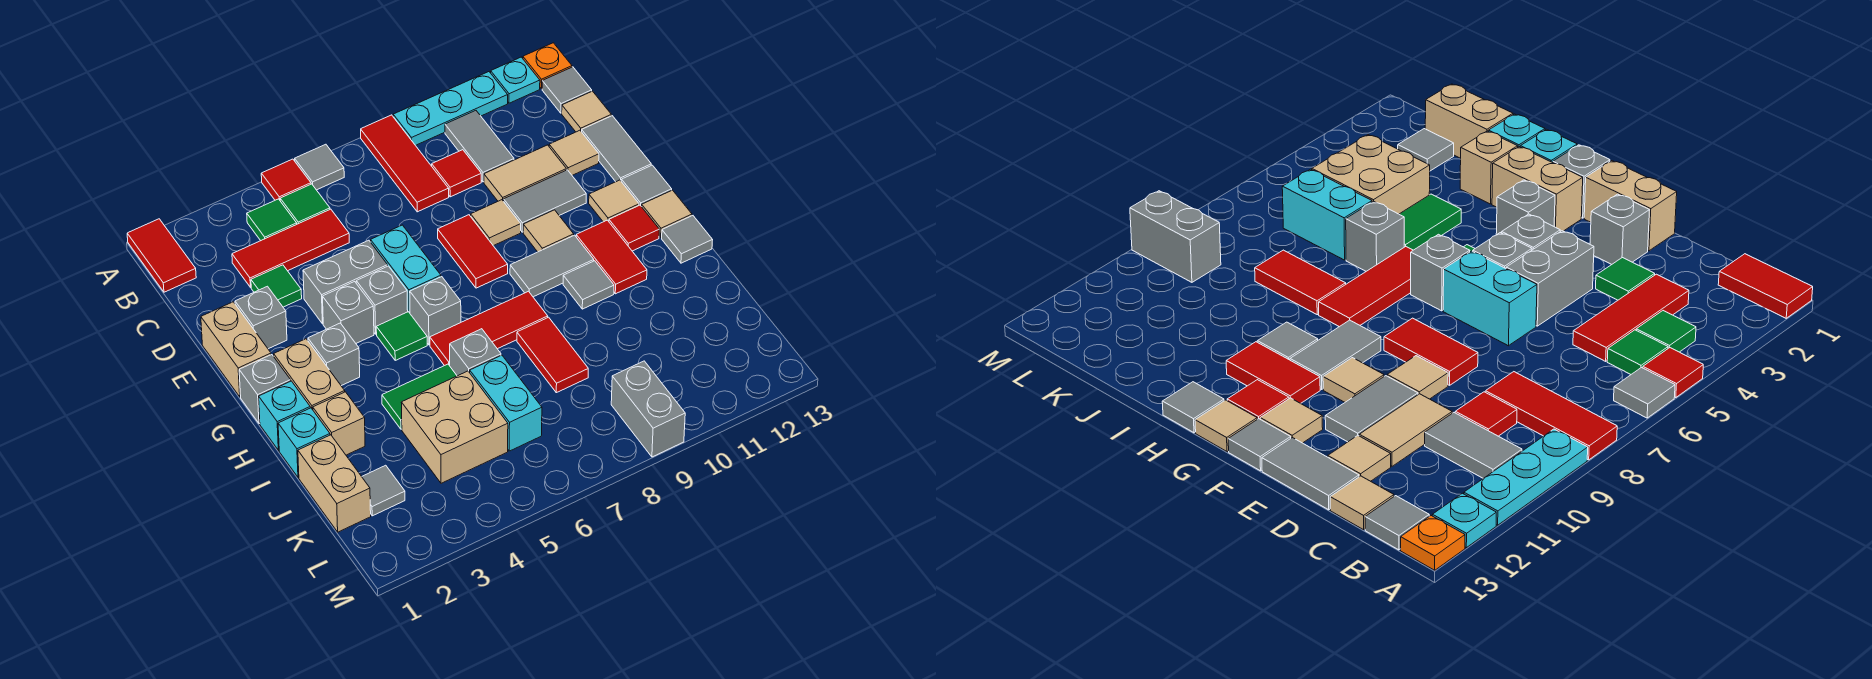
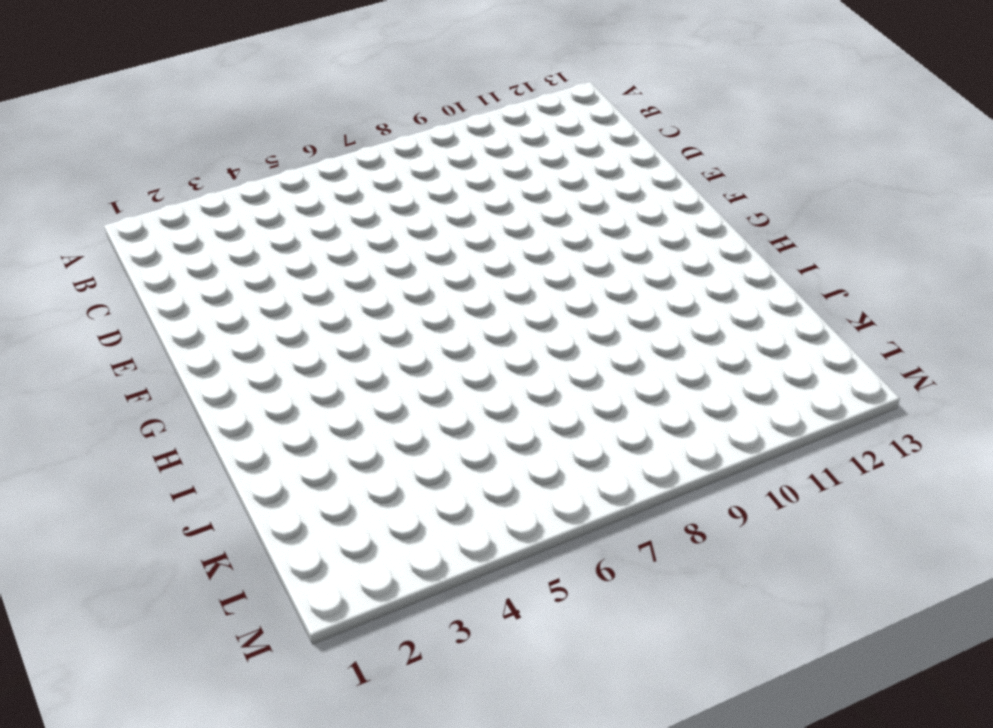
none -> red 1x2 tile [127,219,196,292]
none -> red 1x1 tile [261,159,311,200]
none -> grey 1x1 tile [295,144,344,190]
none -> red 1x3 tile [361,115,449,212]

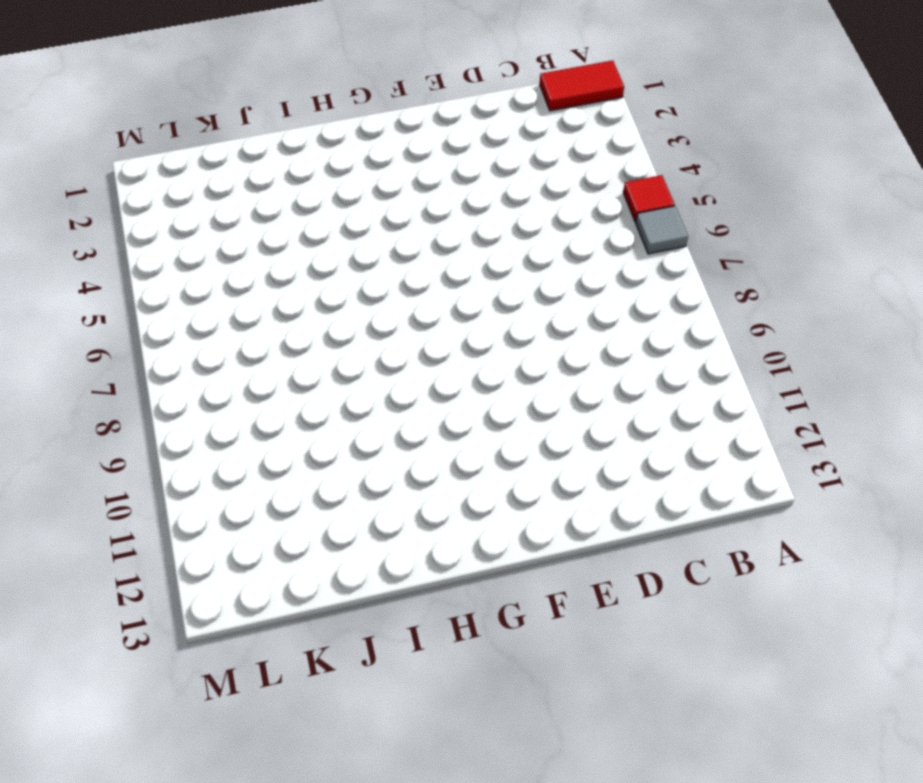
none -> red 1x3 tile [361,115,449,212]
none -> cyan 1x3 plate [393,72,508,145]
none -> cyan 1x1 plate [491,57,540,103]
none -> orange 1x1 plate [523,43,572,89]

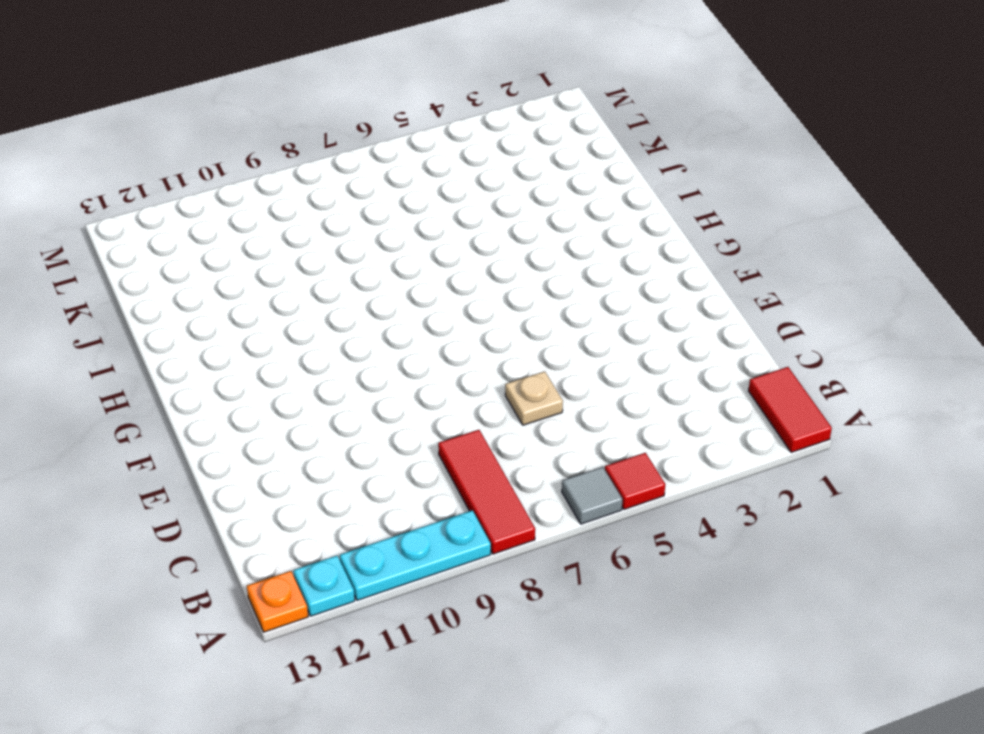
tan 1x1 plate [505,371,563,425] -> none
none -> green 1x1 tile [247,199,297,241]
none -> green 1x1 tile [280,184,330,224]
none -> grey 1x2 tile [445,111,514,182]
none -> grey 1x1 tile [542,67,592,113]

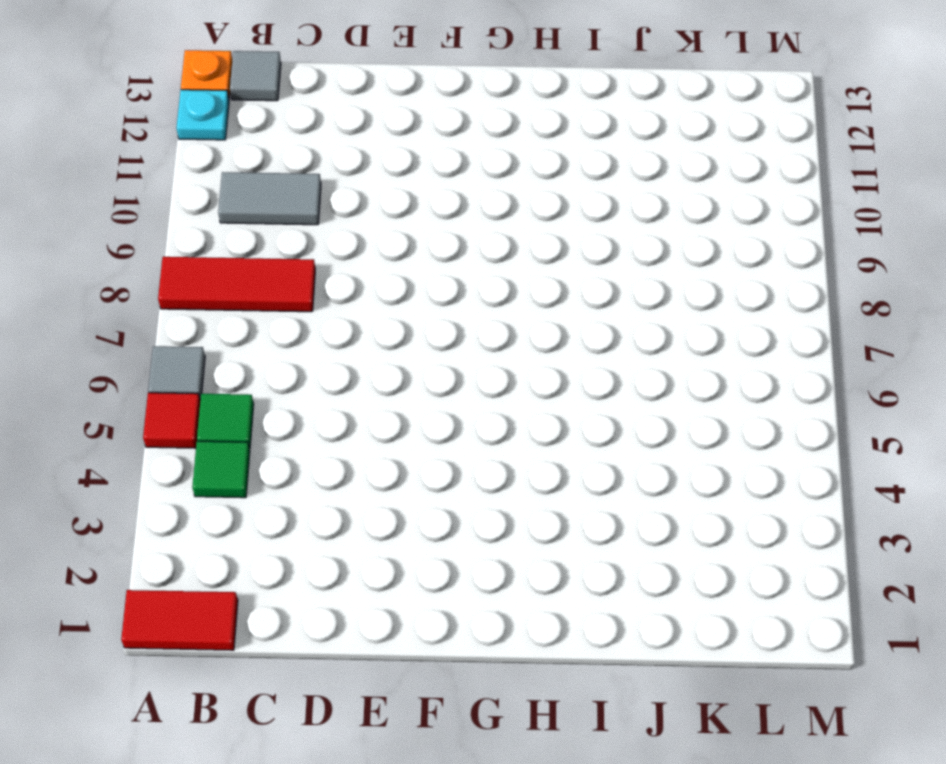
none -> cyan 1x3 plate [393,72,508,145]
none -> red 1x3 tile [232,209,349,287]
none -> red 1x1 tile [432,150,481,197]
none -> tan 1x1 tile [562,91,611,132]

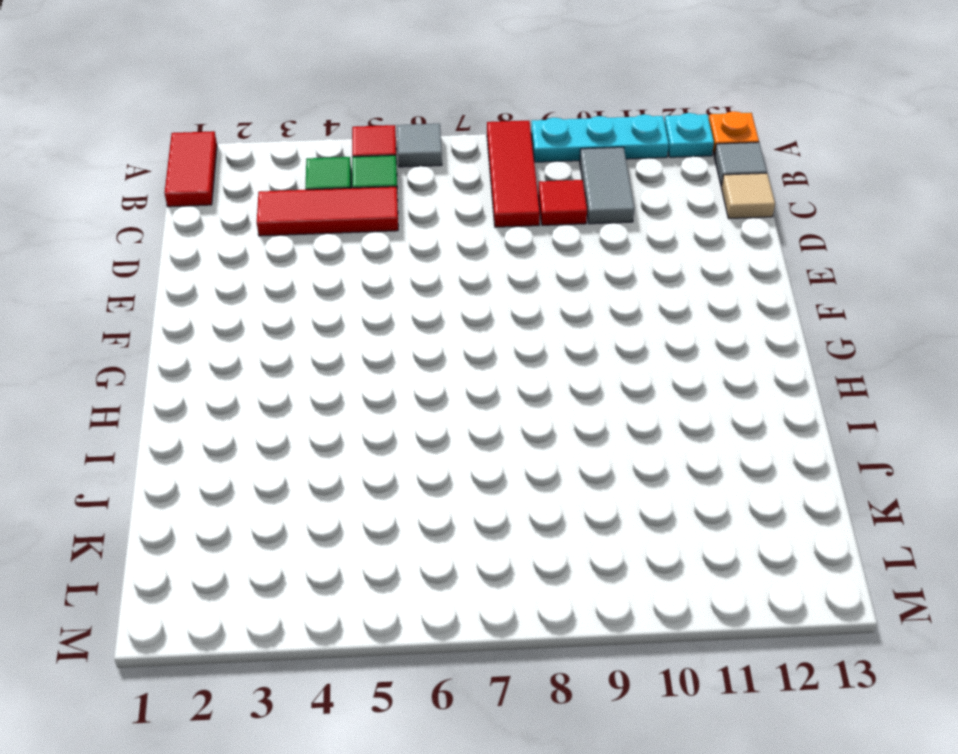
none -> green 1x1 tile [251,265,302,307]
none -> tan 1x2 tile [484,145,566,201]
none -> tan 1x1 tile [549,130,599,175]
none -> grey 1x2 tile [582,116,651,182]

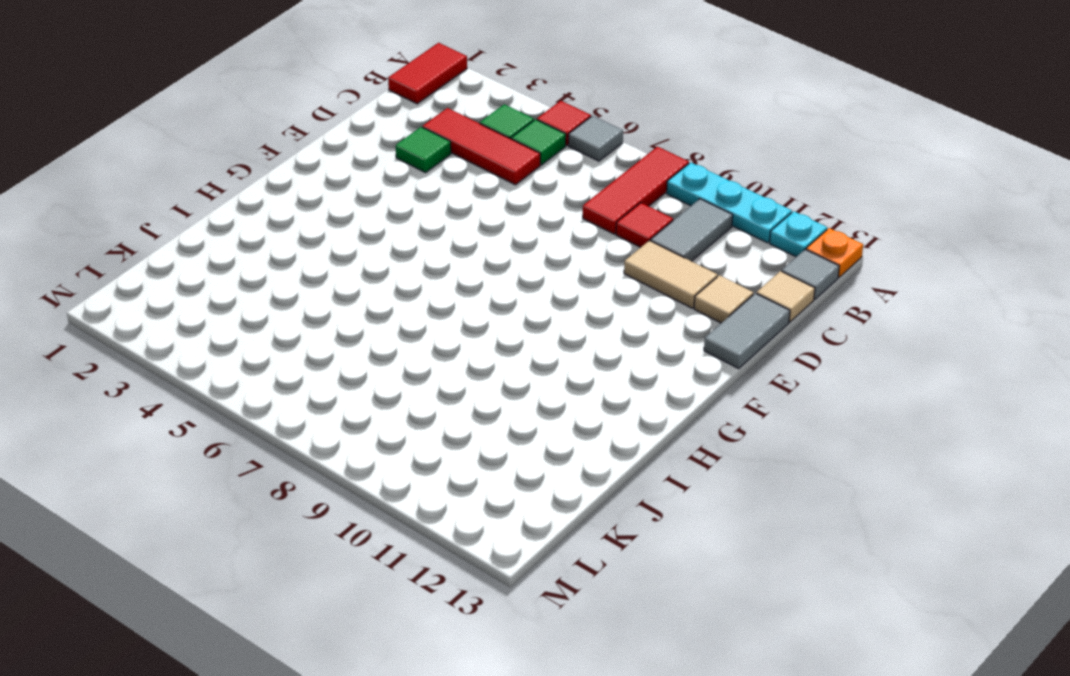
none -> tan 1x2 brick [201,302,271,397]
none -> grey 1x1 brick [235,286,287,349]
none -> grey 1x2 brick [303,240,388,324]
none -> cyan 1x2 brick [371,225,441,313]

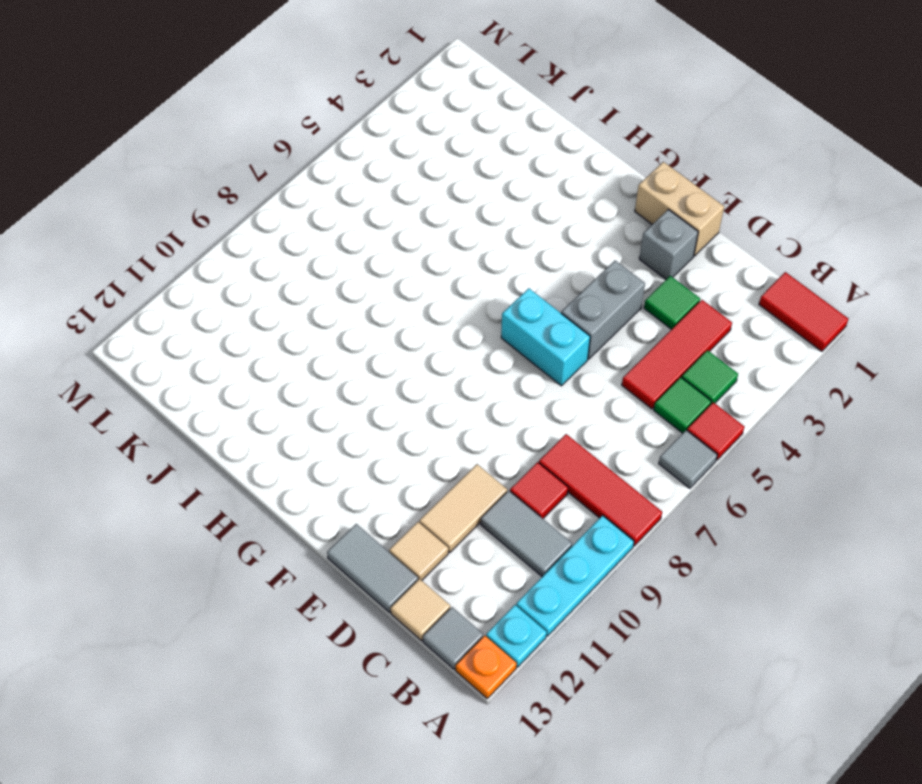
none -> red 1x2 tile [438,215,508,288]
none -> tan 1x1 tile [471,200,521,246]
none -> grey 1x2 tile [504,170,586,232]
none -> grey 1x1 brick [323,281,374,343]

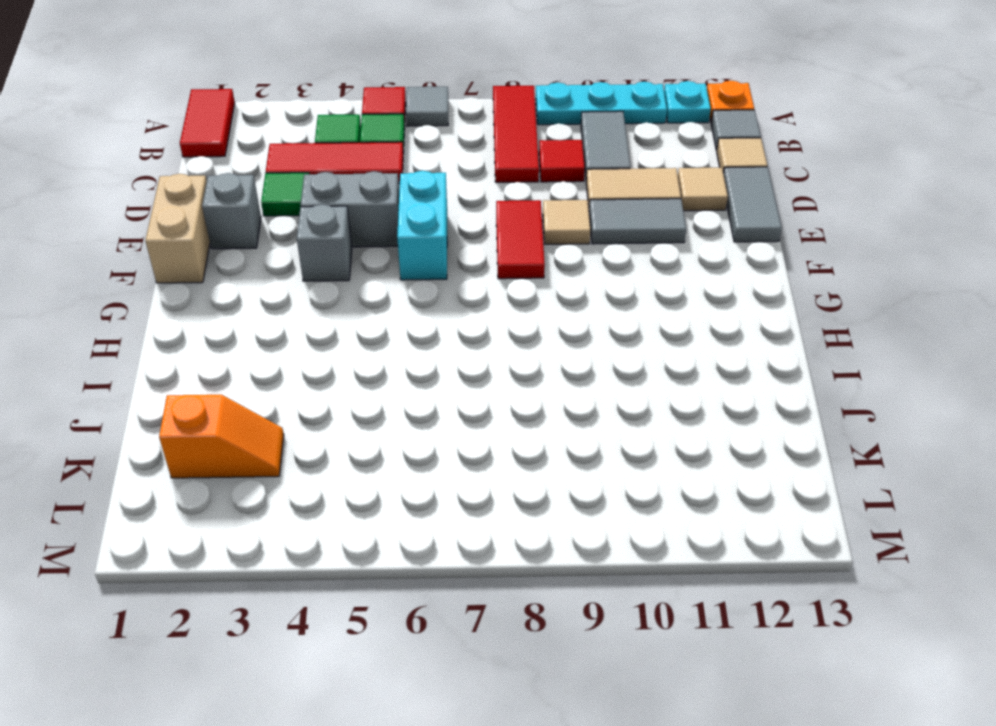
orange 1x2 slope [159,395,284,478] -> grey 1x1 tile [362,465,405,516]
none -> grey 1x1 brick [356,266,408,334]
none -> tan 1x1 tile [523,210,574,252]
none -> tan 1x1 tile [589,180,639,222]
none -> grey 1x1 tile [621,165,672,207]

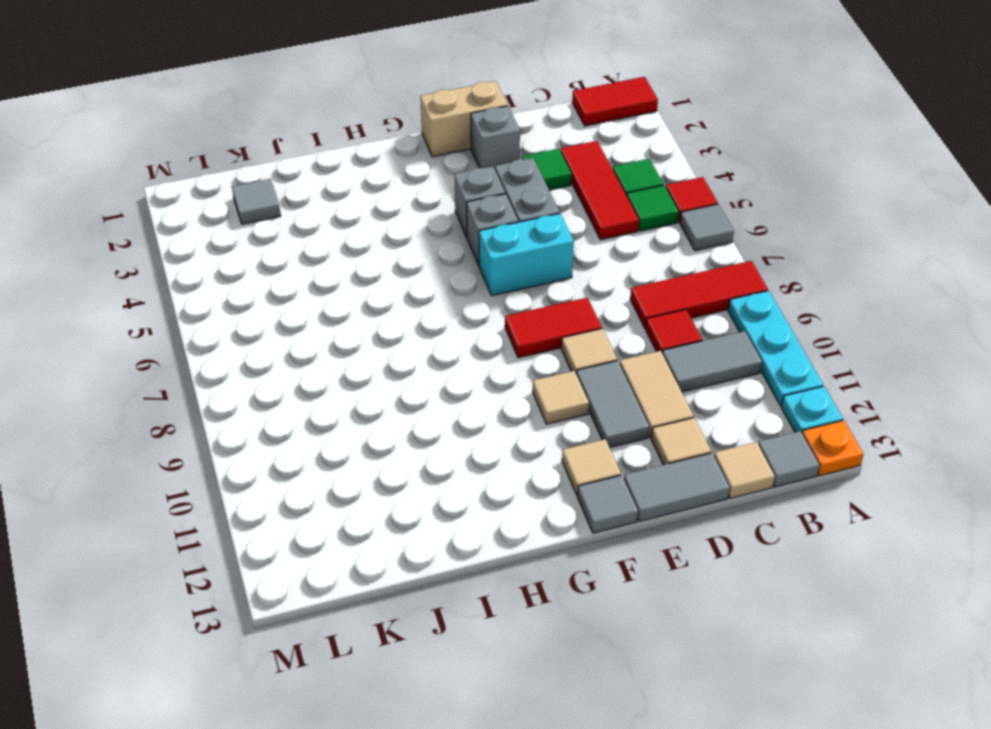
none -> grey 1x1 brick [239,355,291,424]
none -> tan 1x2 brick [274,339,345,410]
none -> grey 1x1 brick [308,323,360,386]
none -> green 1x1 tile [376,312,427,360]

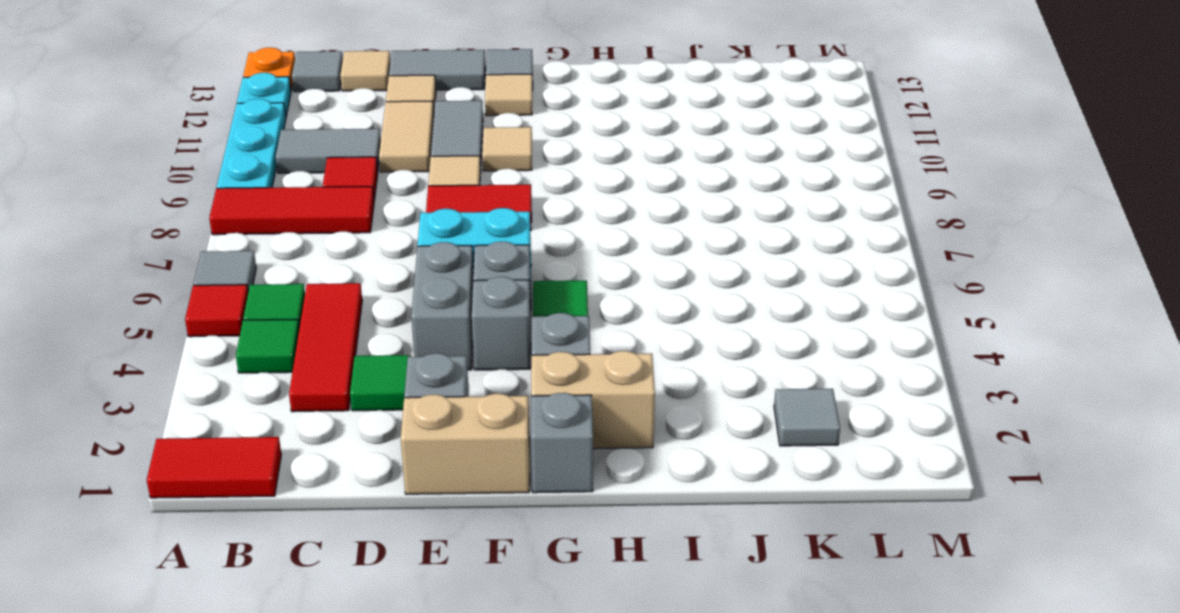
none -> grey 1x1 brick [410,277,461,345]
none -> grey 1x2 tile [510,235,594,297]
none -> red 1x2 tile [576,220,647,294]
none -> red 1x1 tile [609,205,659,251]

